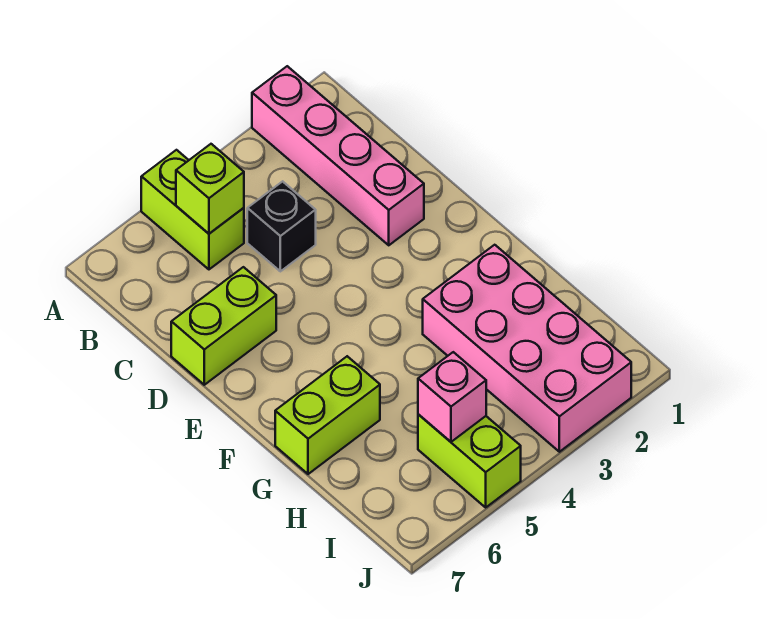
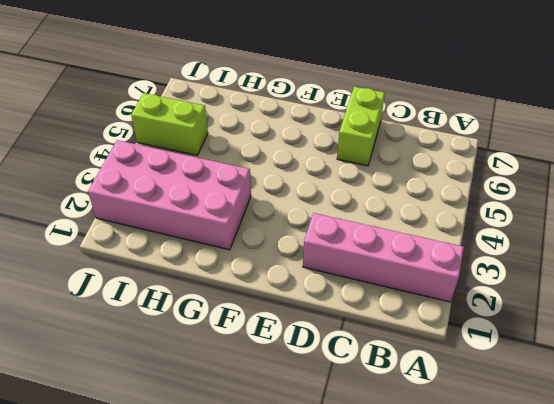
none -> lime 1x2 brick [141,150,244,269]
none -> black 1x1 brick [247,181,316,271]

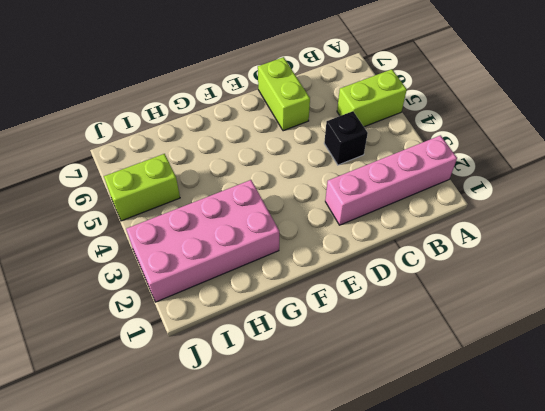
none -> lime 1x2 brick [275,356,380,474]
none -> lime 1x1 brick [176,144,244,234]

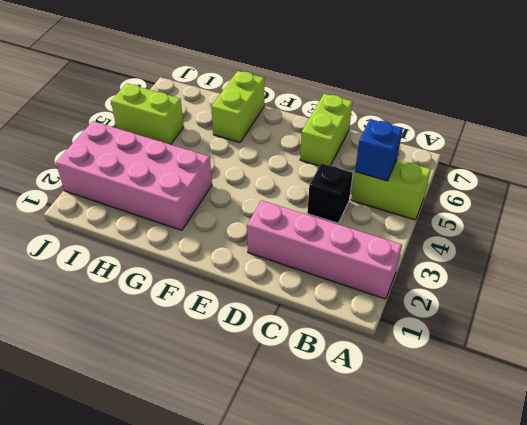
blue 1x1 brick [355,119,403,181] -> lime 1x1 brick [176,144,244,234]
none -> pink 1x1 brick [418,352,486,442]

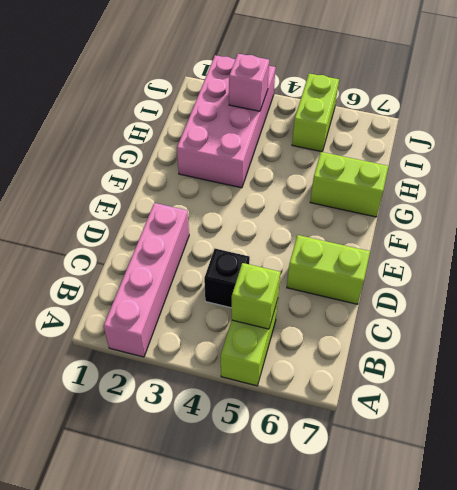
pink 1x1 brick [229,54,269,111] -> pink 1x1 brick moved to [418,352,486,442]

